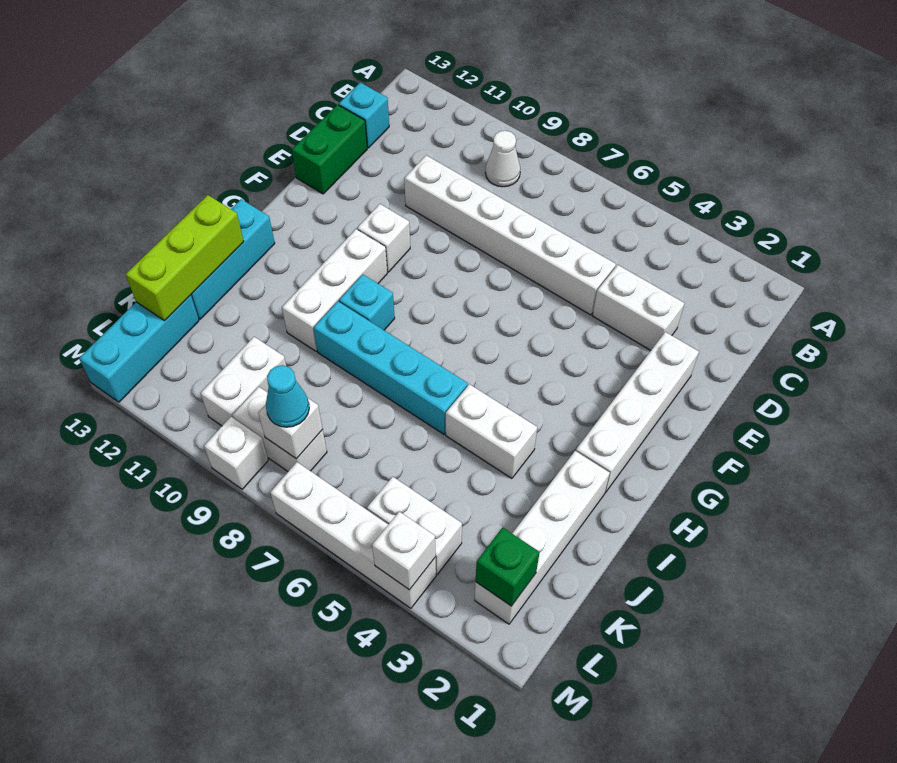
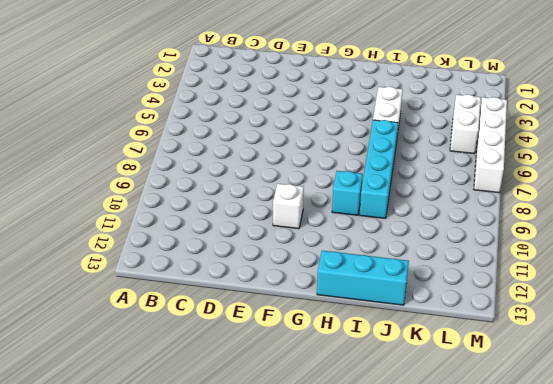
none -> white 1x1 cone [485,131,520,187]
none -> cyan 1x1 brick [339,82,389,148]
none -> white 1x2 brick [592,265,684,350]

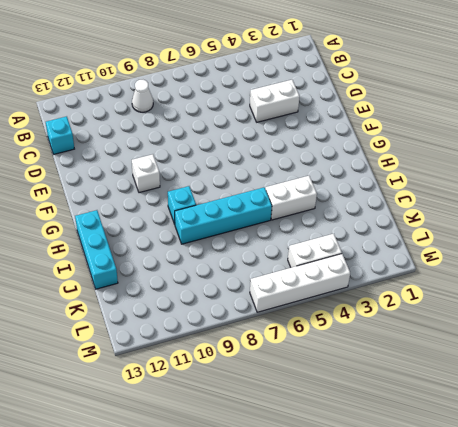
none -> white 1x6 brick [404,155,616,315]
none -> green 1x2 brick [292,105,367,194]
none -> white 1x4 brick [576,332,699,493]

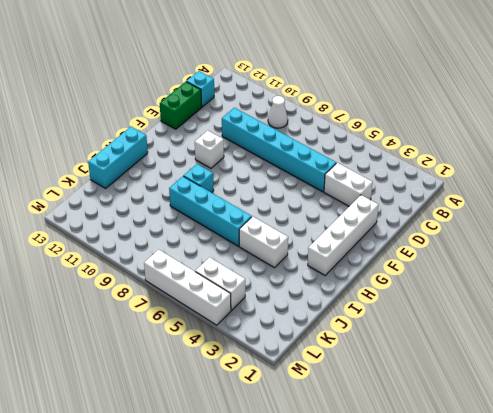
cyan 1x6 brick [222,108,336,192] -> white 1x6 brick [404,155,616,315]
none -> white 1x3 brick [282,229,387,351]
none -> white 1x4 brick [475,451,610,624]
none -> white 1x2 brick [201,337,286,426]

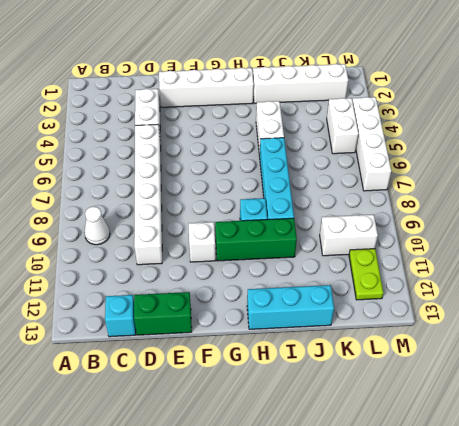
green 1x3 brick [215,218,297,261] -> white 1x3 brick [282,229,387,351]
lime 1x2 plate [349,249,383,300] -> none
none -> cyan 1x3 brick [79,295,199,402]
none -> white 1x2 brick [233,387,327,471]
none -> white 1x1 brick [204,417,268,489]

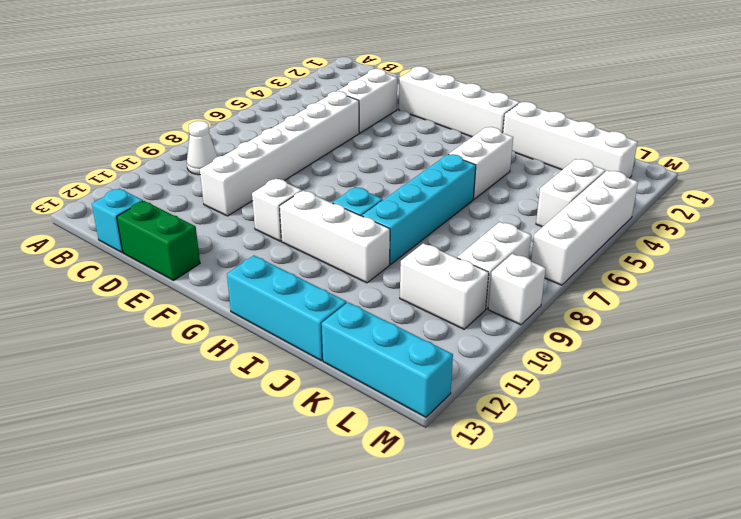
none -> lime 1x3 brick [126,195,244,321]
none -> green 1x1 brick [476,527,540,606]
none -> white 1x1 brick [258,398,323,459]

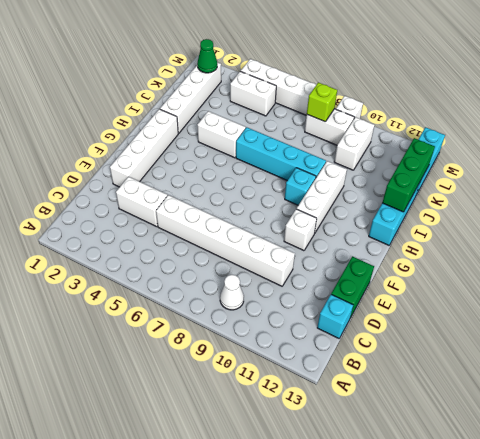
green 1x3 brick [382,138,435,212] -> lime 1x3 brick [126,195,244,321]
green 1x1 cone [197,39,217,73] -> green 1x1 brick [476,527,540,606]
lime 1x1 brick [307,82,337,122] -> white 1x1 brick [258,398,323,459]
none -> white 1x1 brick [372,511,436,590]
none -> cyan 1x1 cone [266,365,309,427]

